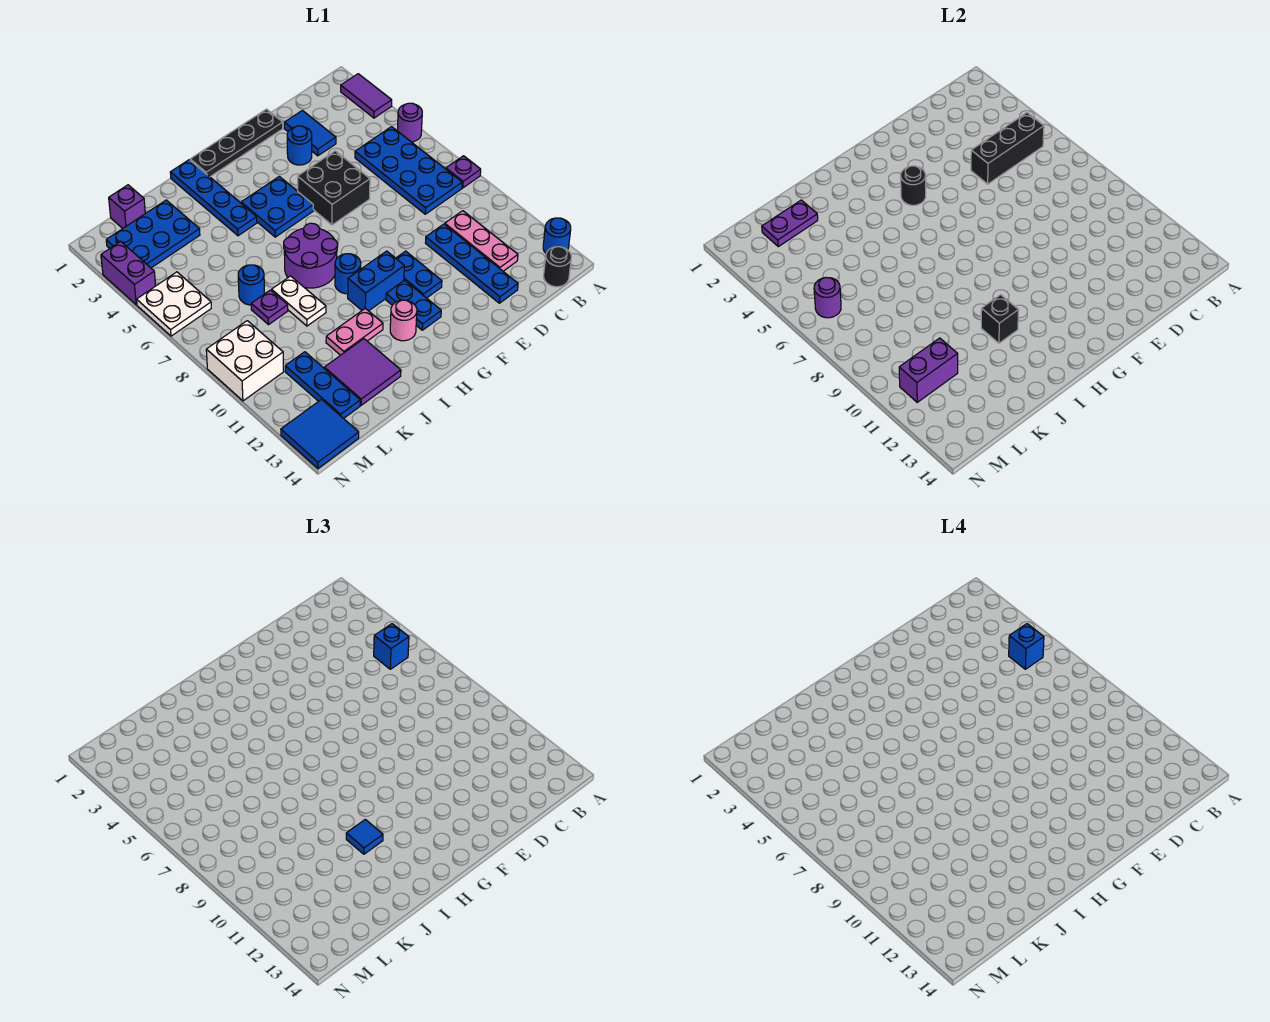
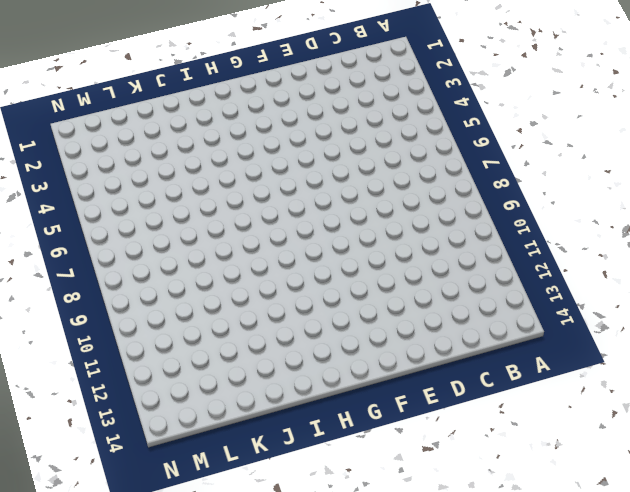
none -> purple 1x2 tile [341,74,392,118]
none -> purple 1x1 round brick [397,103,422,142]
none -> purple 1x1 plate [446,156,481,188]
none -> blue 1x1 round brick [543,218,571,253]

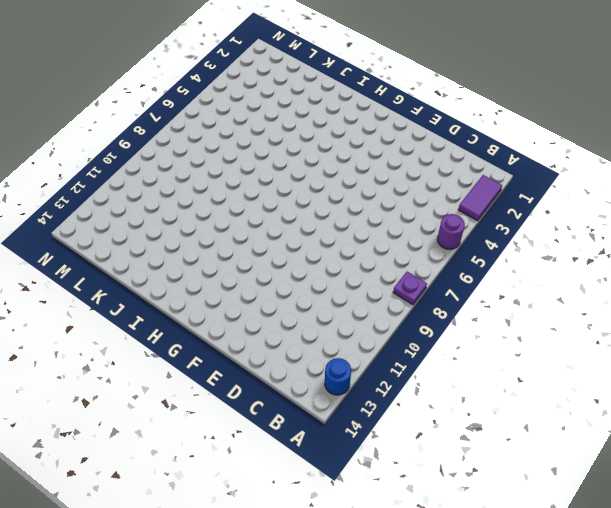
none -> blue 2x4 plate [355,127,462,214]
none -> black 1x1 round brick [544,247,571,287]
none -> pink 1x3 plate [445,211,518,271]
none -> blue 1x2 tile [284,110,336,156]

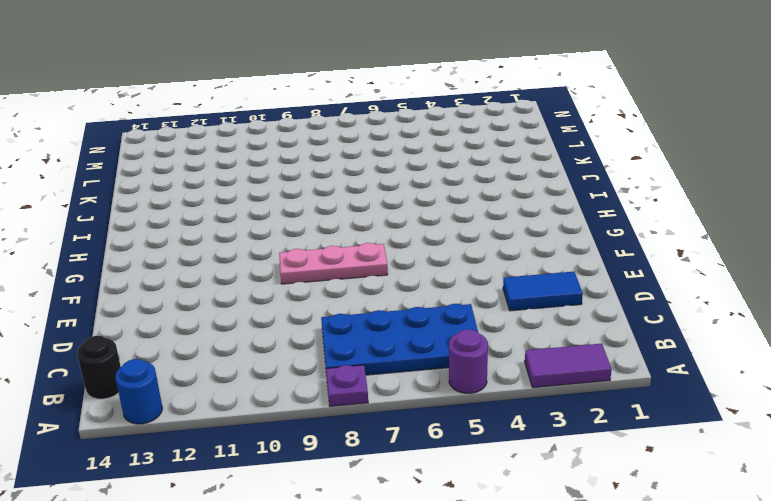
pink 1x3 plate [279,243,388,284] -> pink 1x3 plate moved to [445,211,518,271]
none -> blue 1x4 plate [426,224,518,303]
none -> black 1x4 plate [190,109,283,177]
none -> blue 1x1 round brick [287,126,312,165]
none -> black 2x2 brick [298,151,370,225]

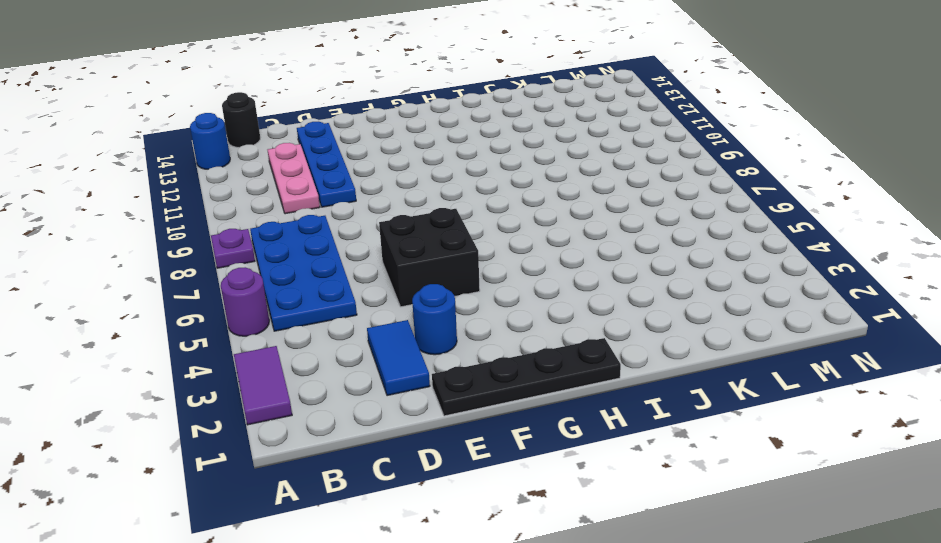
none -> blue 1x2 plate [396,251,442,298]
none -> blue 2x2 plate [241,176,313,237]
none -> blue 1x2 brick [348,251,404,311]
none -> blue 1x2 plate [386,280,441,330]

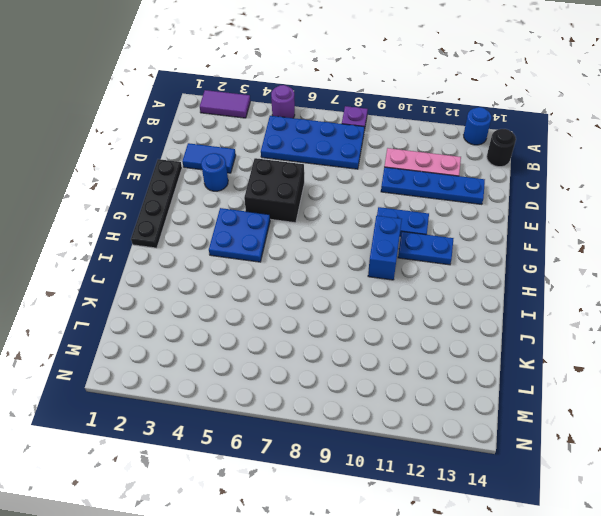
none -> purple 2x2 round brick [284,223,338,288]
none -> blue 1x1 round brick [335,254,361,294]
none -> pink 1x1 round brick [390,300,417,341]
none -> blue 1x4 plate [170,160,257,236]

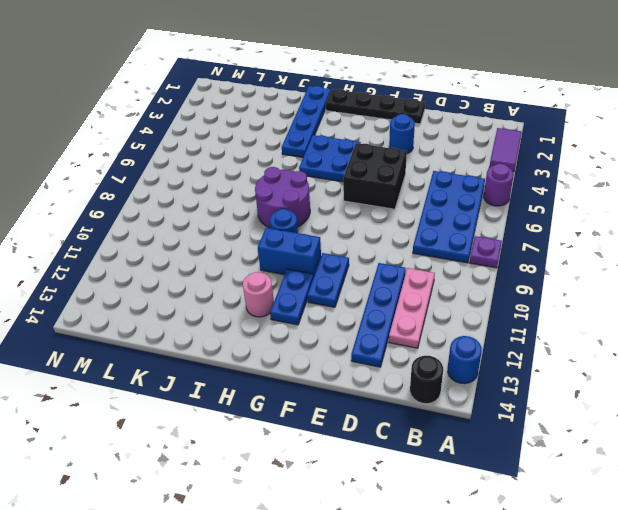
none -> blue 1x2 tile [284,110,336,156]
none -> pink 1x2 plate [326,308,383,355]
none -> white 1x2 plate [272,276,326,326]
none -> purple 2x2 tile [324,339,401,405]

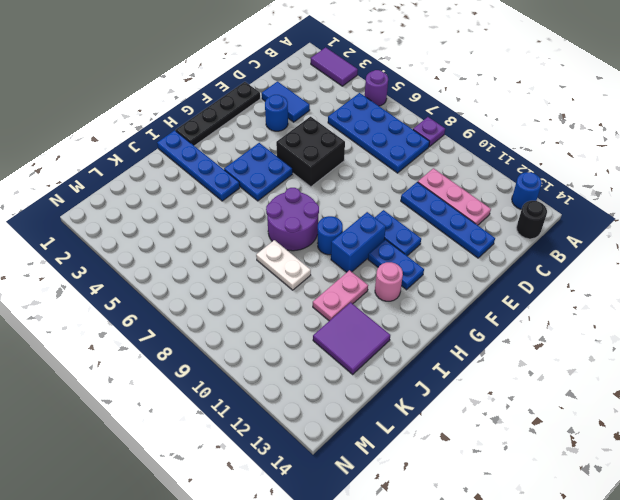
none -> blue 2x3 plate [106,200,200,268]
none -> blue 1x1 round brick [238,265,265,305]
none -> purple 1x1 plate [251,290,288,325]
none -> purple 1x1 brick [109,185,145,228]

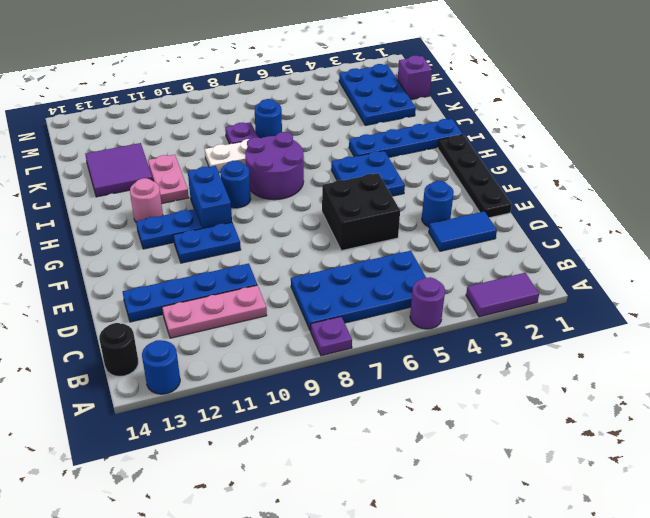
none -> blue 1x3 plate [285,352,360,418]
none -> white 2x2 plate [137,272,211,336]
none -> white 2x2 brick [206,321,284,401]
none -> blue 2x2 tile [281,399,359,468]

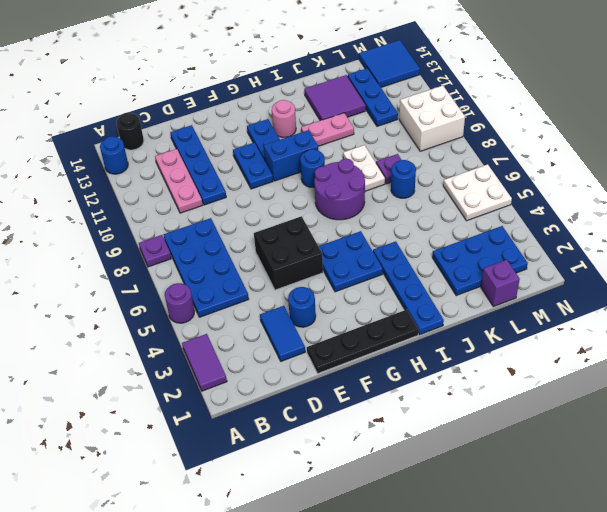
none -> purple 1x2 brick [101,241,156,305]
none -> black 1x3 brick [971,113,1044,184]
none -> black 1x1 round brick [901,166,926,205]
none -> black 1x1 brick [981,295,1019,343]

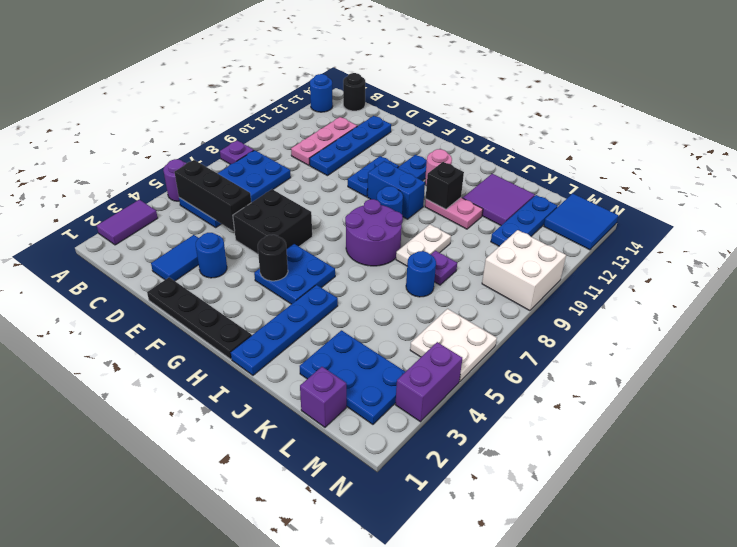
none -> purple 1x2 plate [762,200,818,247]
none -> purple 1x2 brick [899,338,958,402]
none -> purple 1x1 round brick [814,278,841,318]
none -> blue 1x1 brick [374,624,409,669]

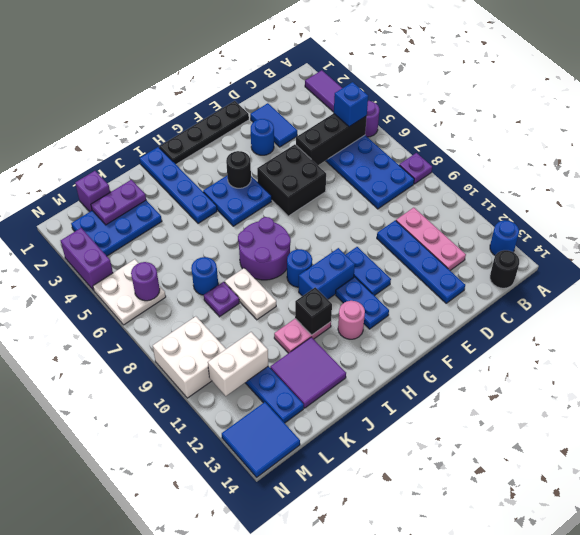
white 1x2 brick [208,332,268,396] -> purple 1x2 brick [899,338,958,402]
none -> blue 1x1 tile [346,819,383,854]
none -> blue 1x1 brick [1009,624,1044,669]

